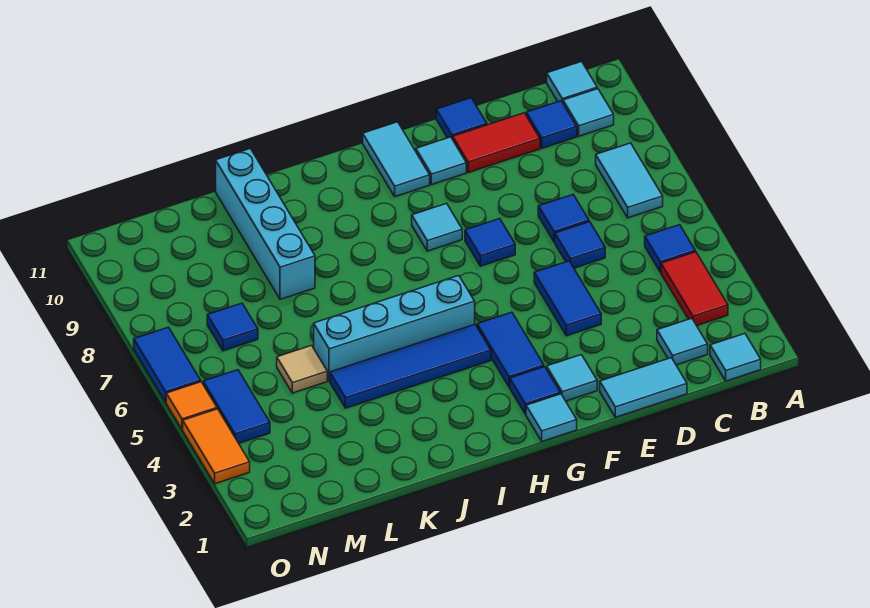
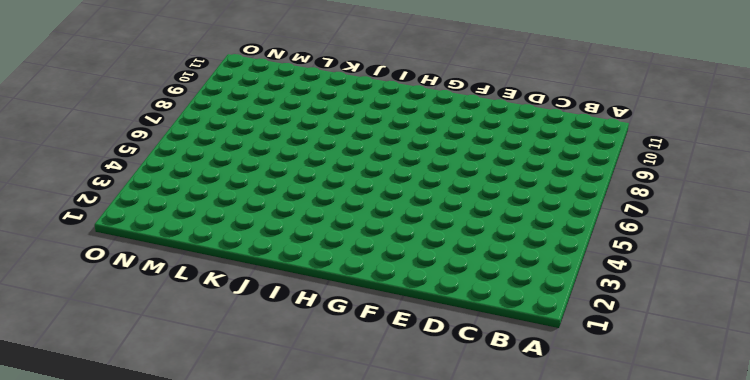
none -> cyan 1x1 tile [710,334,761,381]
none -> red 1x2 tile [661,252,728,326]
none -> blue 1x1 tile [645,225,695,272]
none -> cyan 1x2 tile [596,143,663,218]

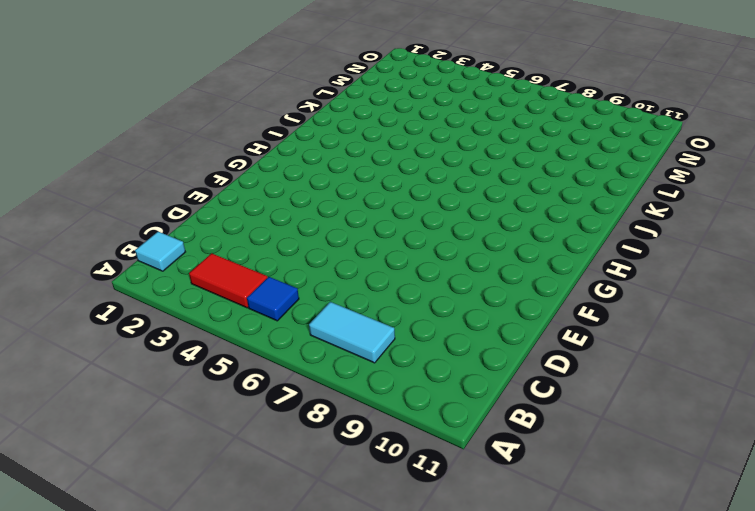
none -> cyan 1x1 tile [563,89,614,136]
none -> cyan 1x1 tile [547,62,597,103]
none -> cyan 1x1 tile [657,318,708,365]
none -> blue 1x1 tile [526,101,577,148]

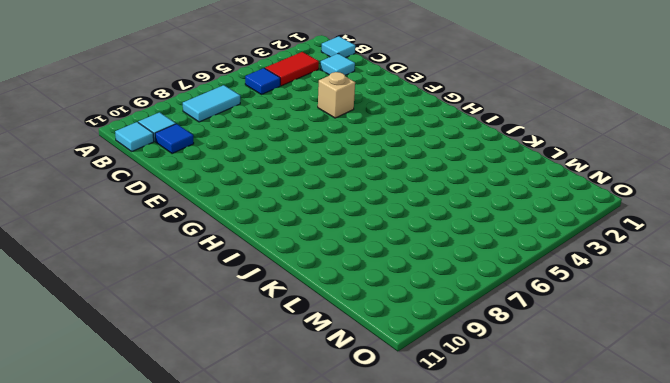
tan 1x1 brick [318,72,355,118] -> blue 1x2 tile [534,261,601,336]
none -> cyan 1x2 tile [600,358,687,417]
none -> blue 1x1 tile [555,222,605,268]
none -> blue 1x1 tile [538,195,589,242]
none -> red 1x2 tile [453,113,540,173]

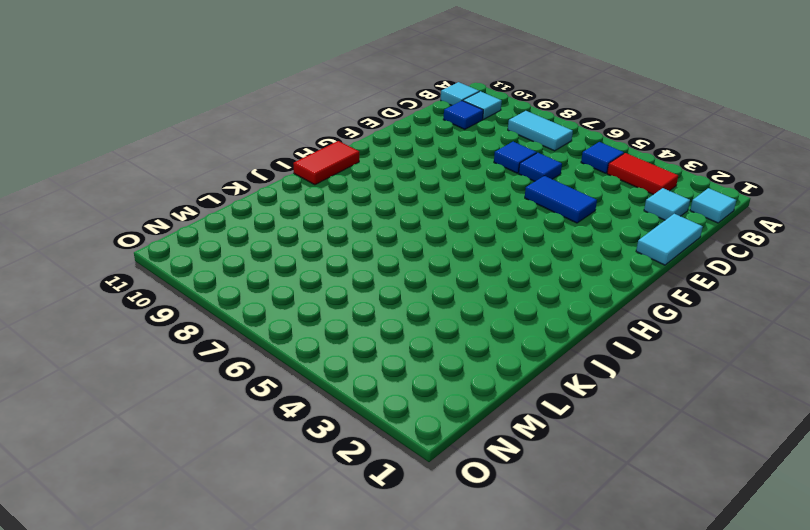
red 1x2 tile [293,141,359,185] -> red 1x2 tile moved to [453,113,540,173]
none -> blue 1x1 tile [436,98,487,139]
none -> cyan 1x1 tile [547,355,597,401]
none -> blue 1x1 tile [465,219,515,266]
none -> cyan 1x1 tile [416,137,466,185]

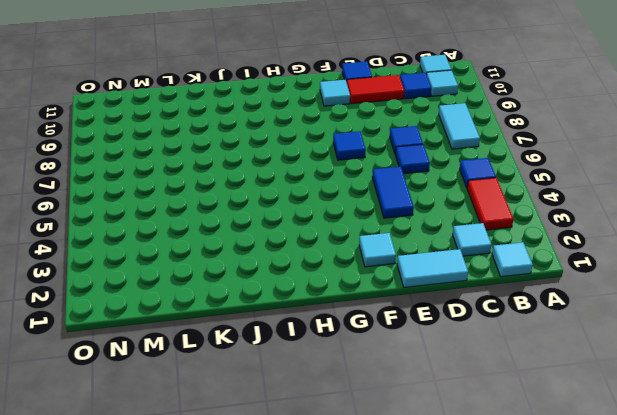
none -> cyan 1x1 tile [526,394,577,441]
none -> blue 1x1 tile [510,367,560,414]
none -> blue 1x2 tile [477,312,544,387]
none -> cyan 1x1 tile [412,203,462,251]

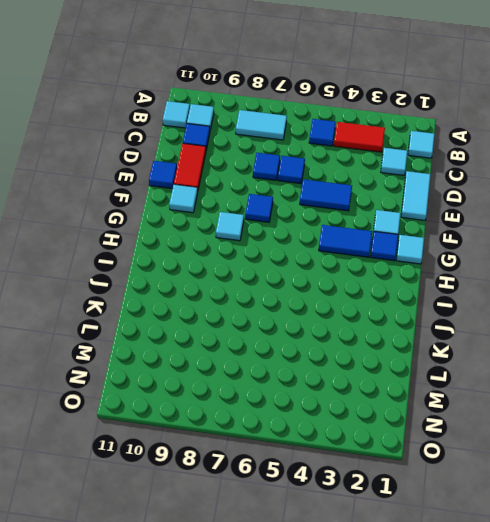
none -> cyan 1x2 tile [363,122,430,197]
none -> blue 1x4 tile [330,325,491,408]
none -> cyan 1x4 brick [314,276,475,381]
none -> cyan 1x4 brick [216,149,315,299]

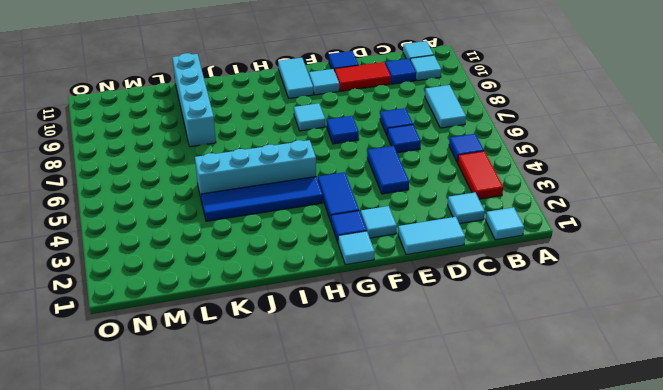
none -> tan 1x1 tile [277,345,327,393]
none -> blue 1x1 tile [207,303,258,351]
none -> blue 1x2 tile [203,370,270,443]
none -> orange 1x2 tile [183,409,250,484]

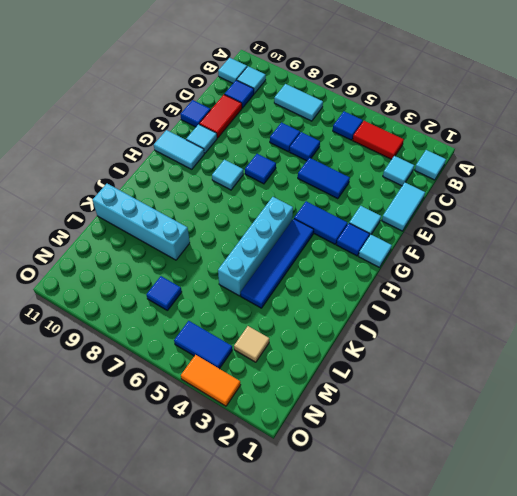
tan 1x1 tile [234,326,269,362] -> tan 1x1 tile moved to [277,345,327,393]
none -> orange 1x1 tile [166,382,217,429]
none -> blue 1x2 tile [134,327,201,402]

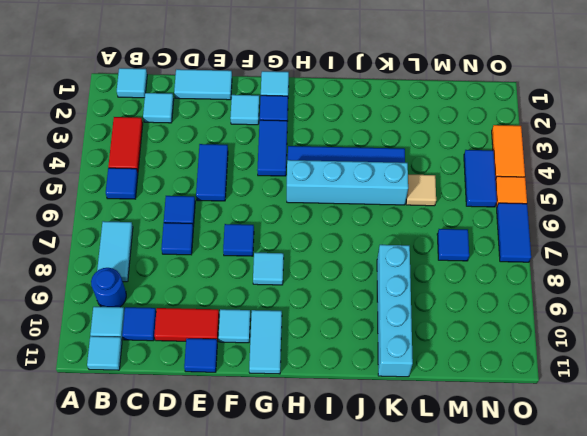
blue 1x1 round brick [91,268,126,307] -> none

